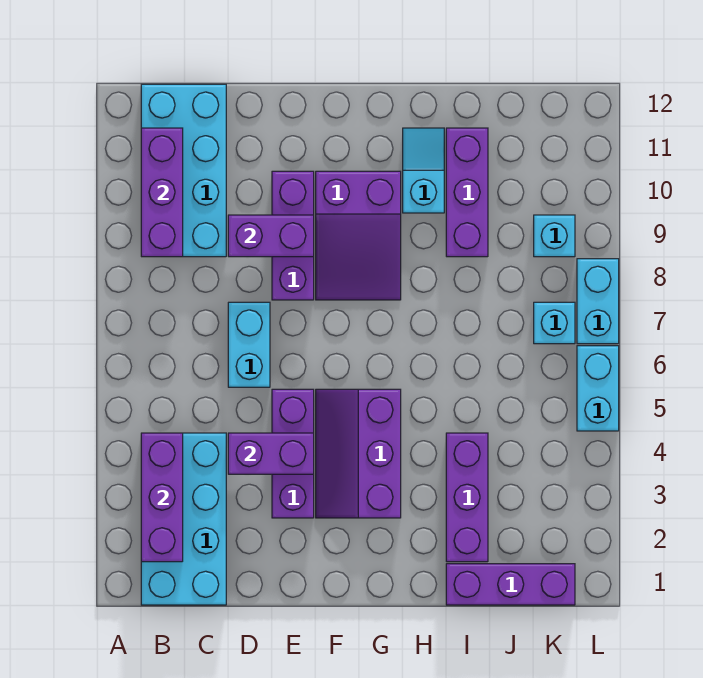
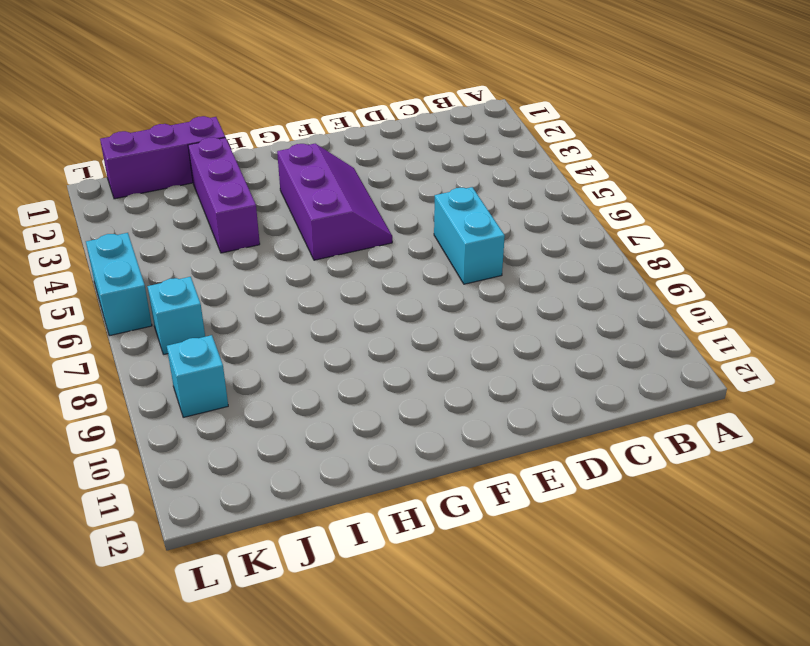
none -> cyan 2x4 brick [141,433,226,605]
none -> cyan 2x4 brick [141,84,226,257]
none -> purple 1x3 brick [272,389,314,518]

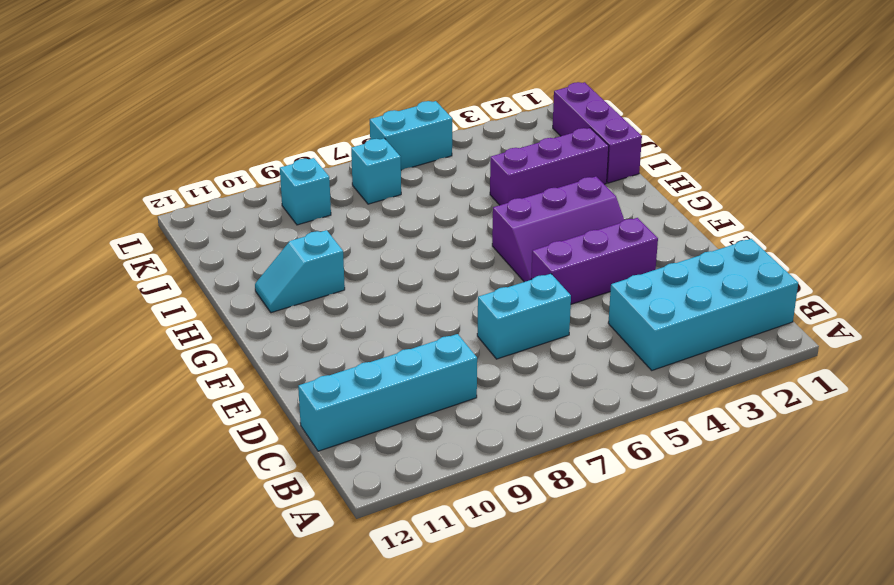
cyan 1x4 brick [298,334,477,451] -> cyan 2x4 brick [141,84,226,257]
none -> purple 1x3 brick [272,171,314,300]
none -> purple 2x3 slope [316,171,401,300]
none -> purple 1x3 brick [446,128,488,257]

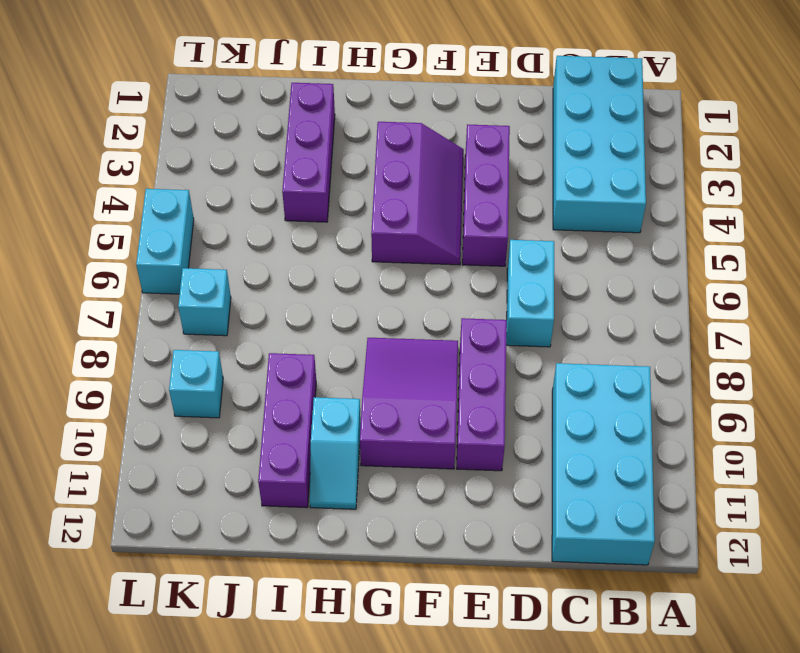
none -> purple 1x3 brick [446,564,575,605]
none -> cyan 1x2 brick [577,259,619,344]
none -> purple 1x3 brick [141,433,183,562]

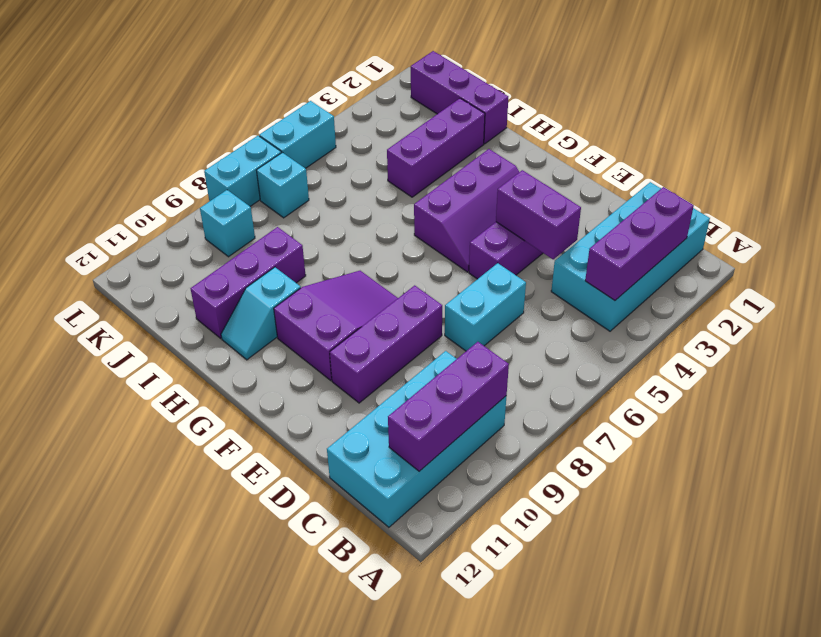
none -> purple 1x2 brick [228,215,314,257]

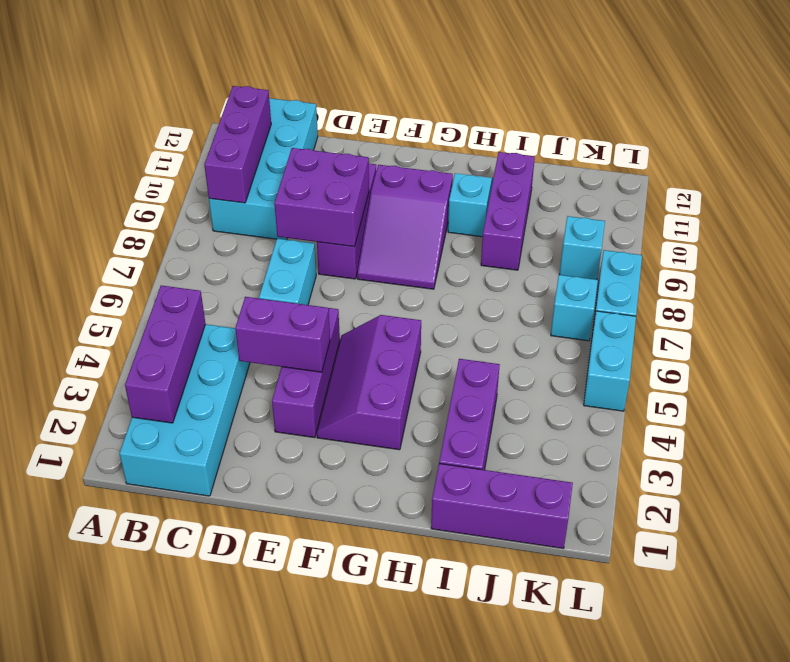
purple 2x2 brick [274,148,369,247] -> purple 1x2 brick [228,215,314,257]

